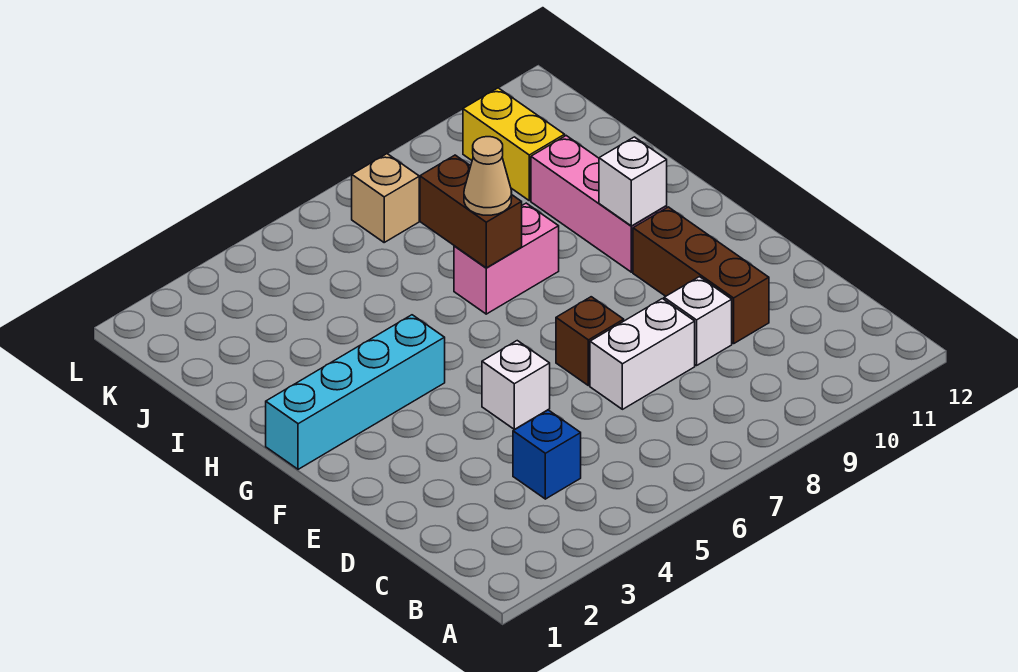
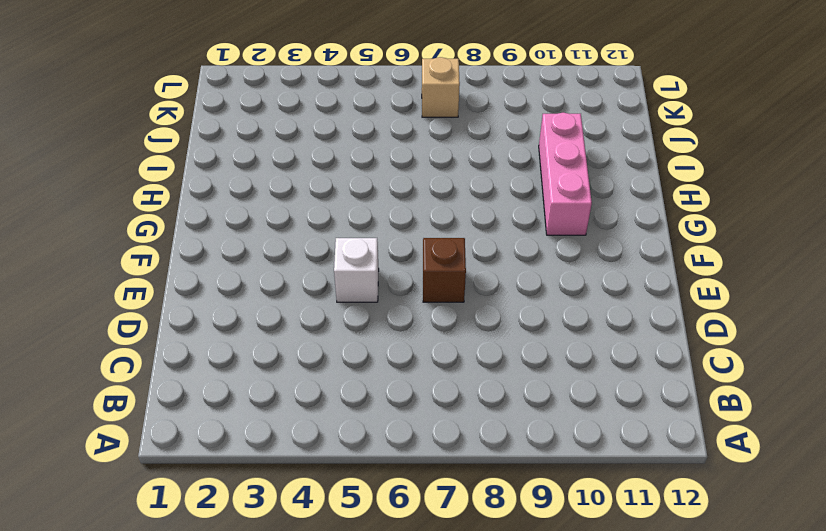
none -> blue 1x1 brick [513,410,581,499]
none -> white 1x2 brick [590,299,695,409]
none -> white 1x1 brick [664,277,732,366]

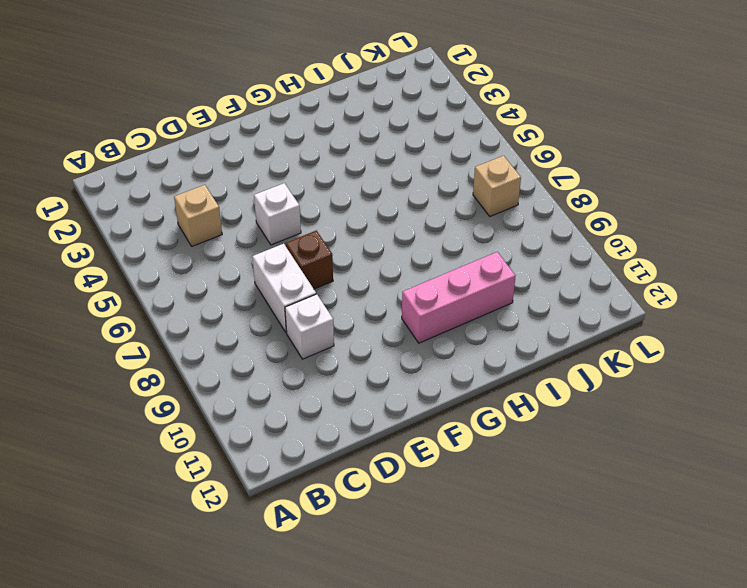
tan 1x1 brick [174,185,222,246] -> blue 1x1 brick [513,410,581,499]
none -> brown 1x3 brick [633,207,769,344]
none -> cyan 1x4 brick [266,315,445,469]
none -> pink 1x2 brick [454,203,559,314]

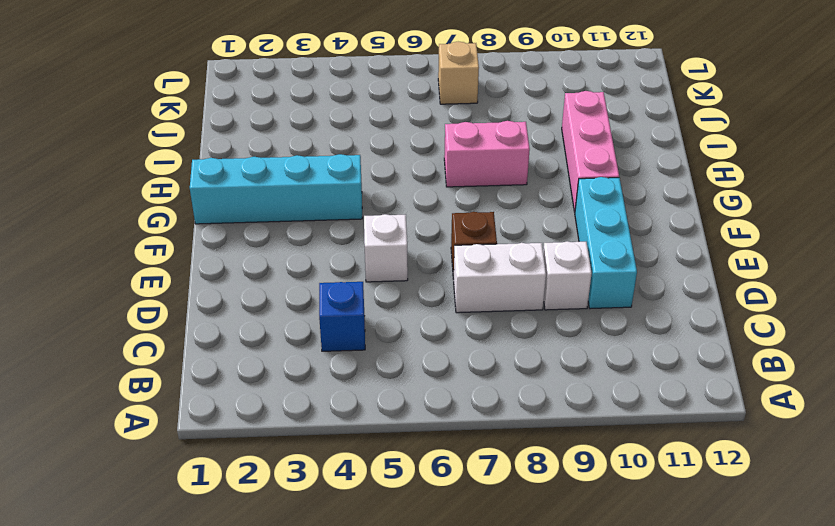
cyan 1x3 brick [575,177,637,309] -> brown 1x3 brick [633,207,769,344]
none -> yellow 1x2 brick [463,88,565,201]
none -> white 1x1 brick [599,137,667,226]
none -> brown 1x2 brick [420,155,522,268]

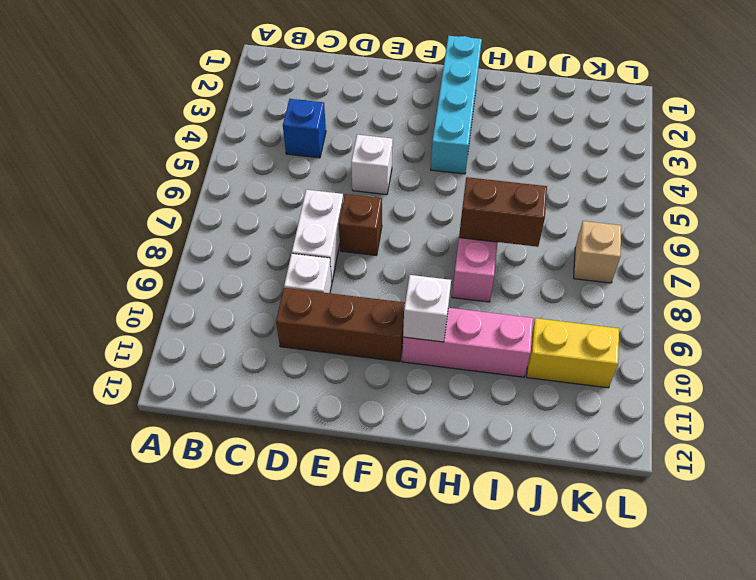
none -> tan 1x1 cone [464,137,512,215]

